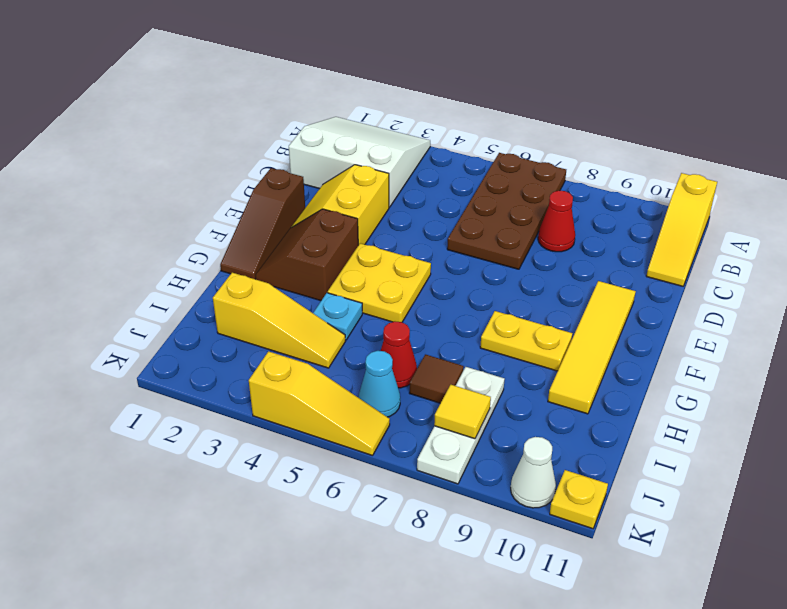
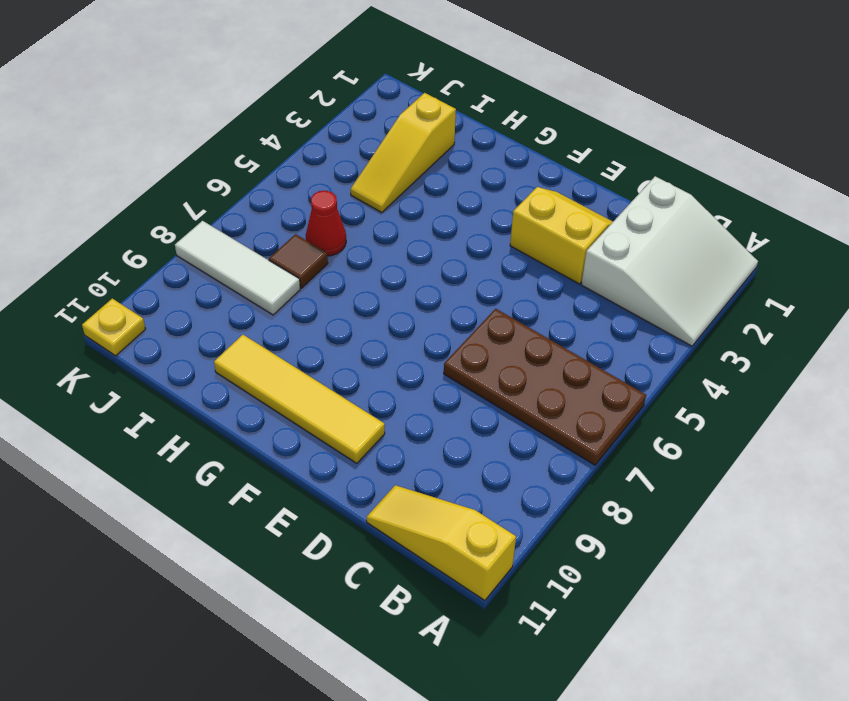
white 1x3 tile [175,221,300,315] -> white 1x3 plate [417,367,505,484]
none -> red 1x1 cone [538,191,575,252]
none -> brown 1x3 slope [220,168,305,279]
none -> brown 2x2 slope [255,209,358,301]

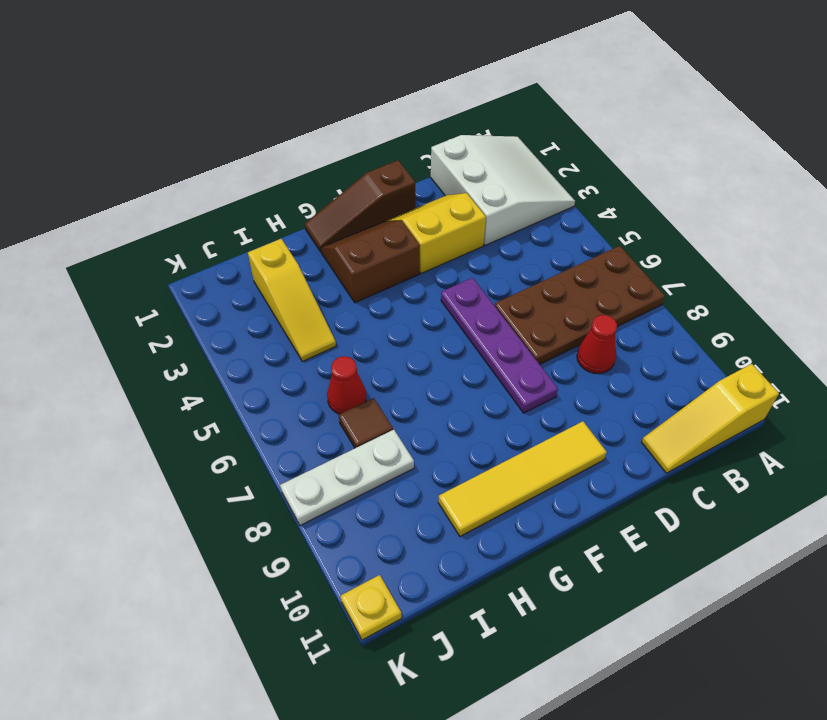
purple 1x4 plate [441,278,558,413] -> none
none -> yellow 2x2 plate [328,243,431,322]
none -> yellow 1x2 plate [480,311,572,371]
none -> cyan 1x1 plate [313,293,362,340]

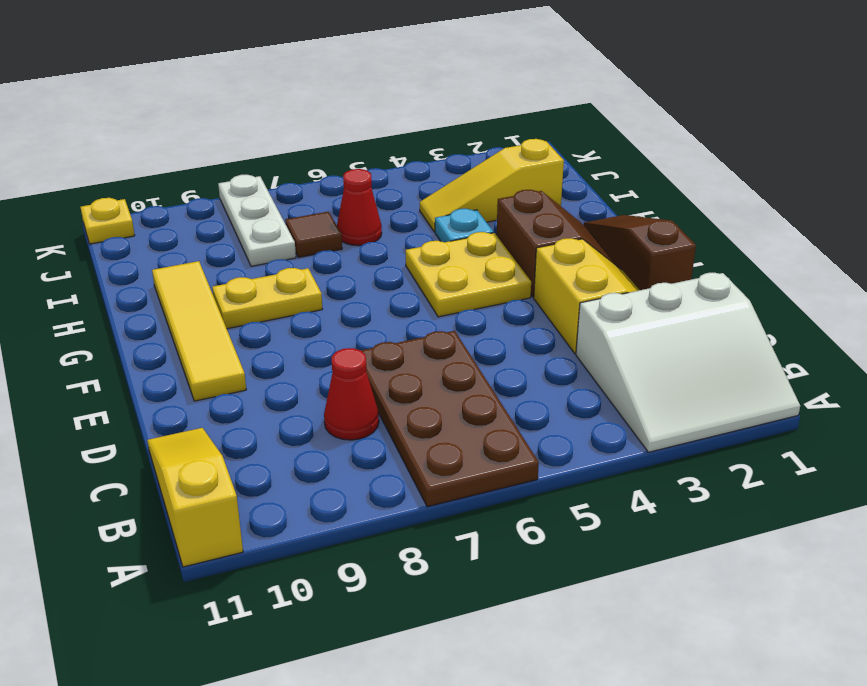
none -> cyan 1x1 cone [359,351,400,417]
none -> yellow 1x3 slope [249,351,390,456]
none -> white 1x1 cone [511,437,556,508]

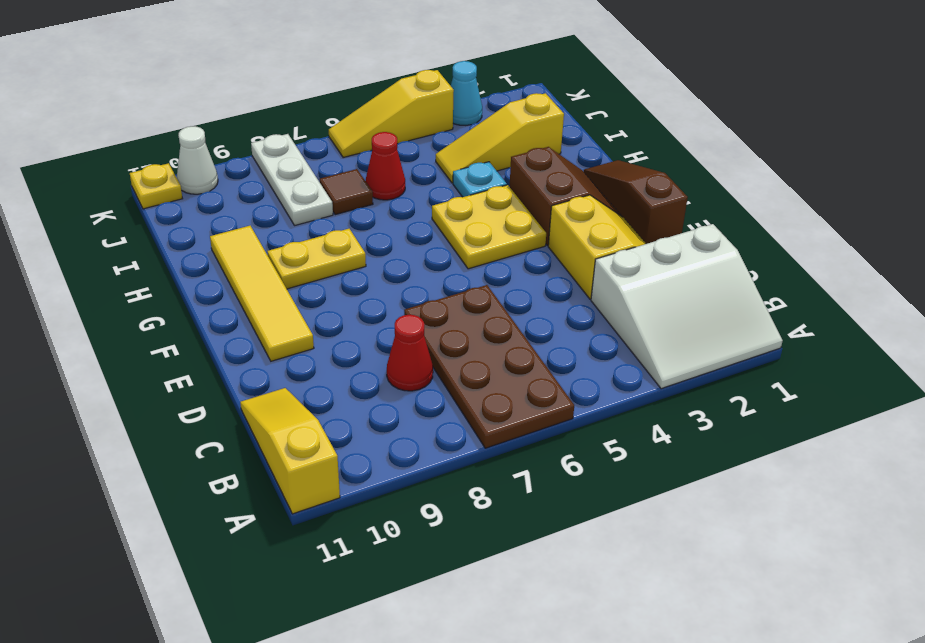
cyan 1x1 cone [451,61,482,125] -> cyan 1x1 cone moved to [359,351,400,417]
none -> yellow 1x1 tile [434,385,491,439]

